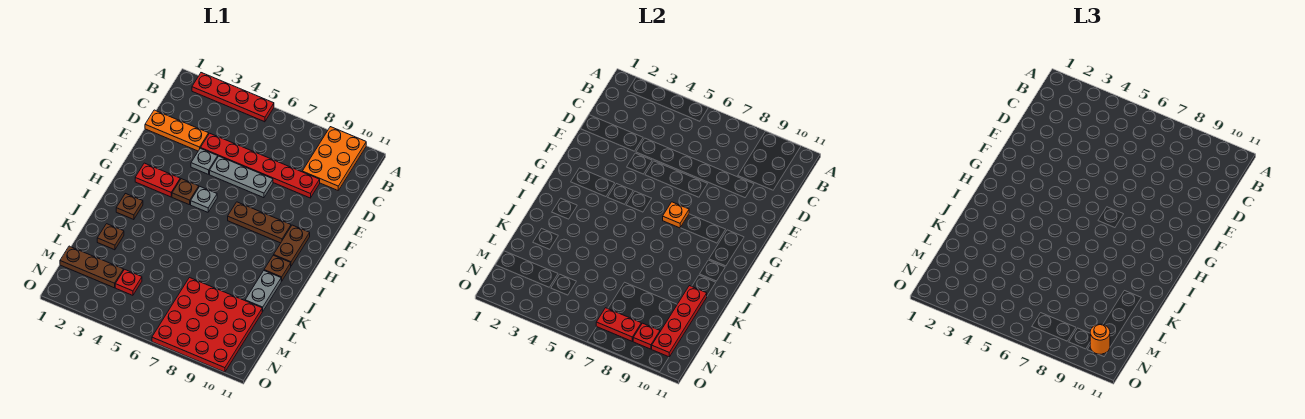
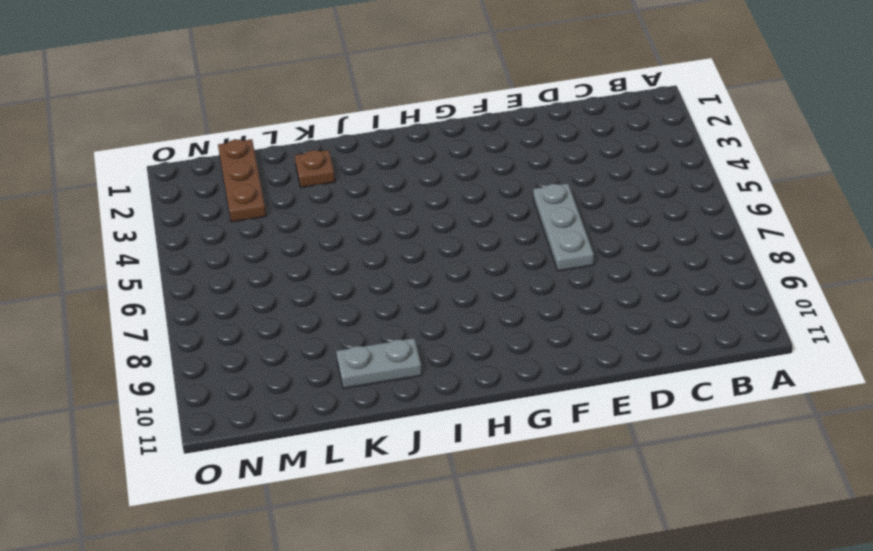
none -> red 1x4 plate [192,73,274,122]
none -> orange 2x3 plate [302,127,366,190]
none -> orange 1x3 plate [145,110,209,151]

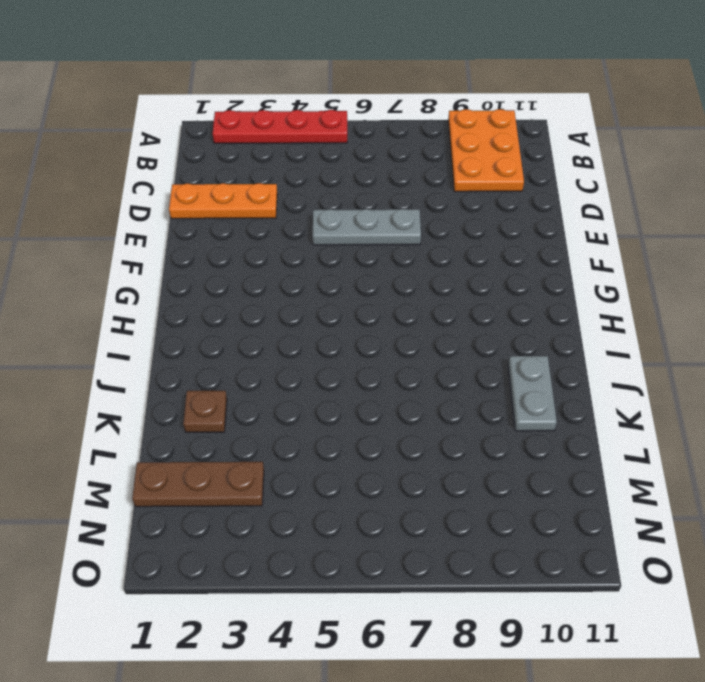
none -> red 1x6 plate [201,133,320,198]
none -> grey 1x1 plate [191,148,218,174]
none -> red 1x2 plate [135,163,180,197]

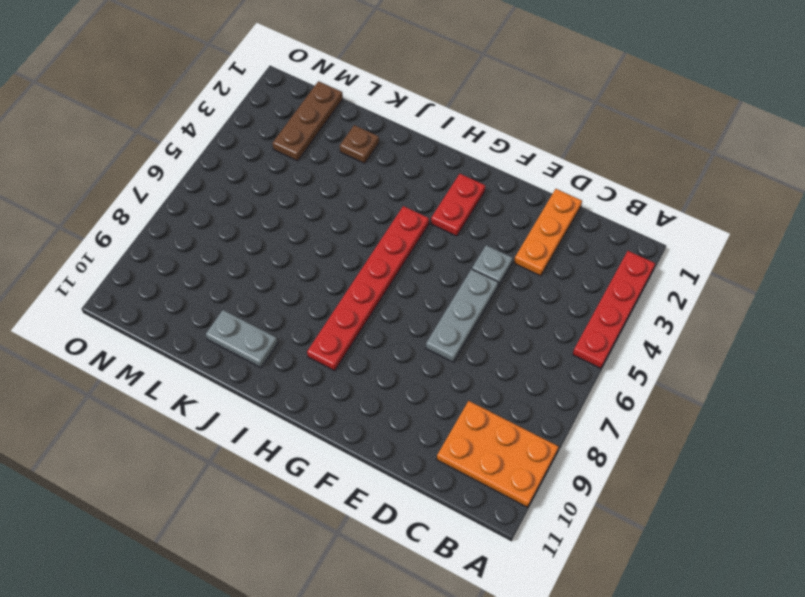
red 1x6 plate [307,206,429,371] -> red 1x6 plate moved to [201,133,320,198]
none -> brown 1x1 plate [172,179,199,205]
none -> grey 1x1 plate [191,187,217,212]
none -> brown 1x3 plate [228,202,291,243]

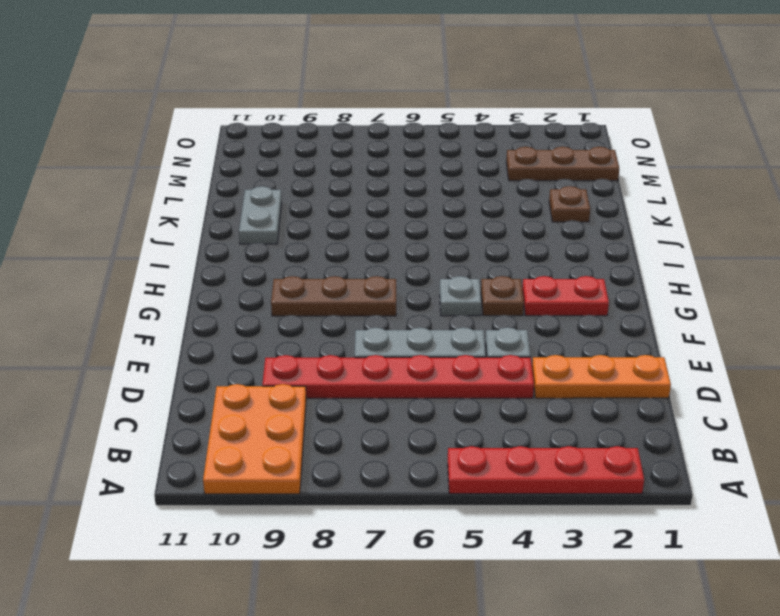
none -> brown 1x2 plate [274,225,310,266]
none -> brown 1x1 plate [116,193,143,220]
none -> brown 1x1 plate [264,255,291,281]

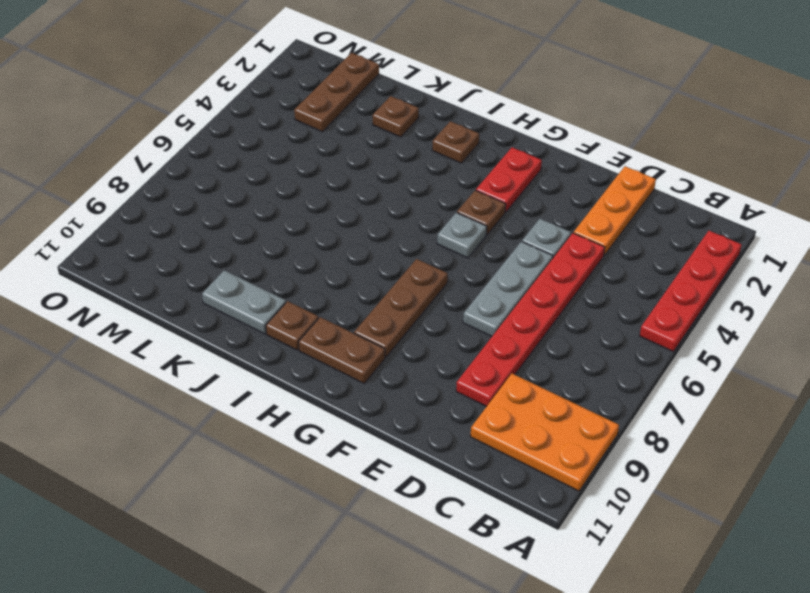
none -> red 4x4 plate [152,278,263,372]
none -> red 1x1 plate [115,269,142,295]
none -> orange 1x1 plate [663,202,689,228]

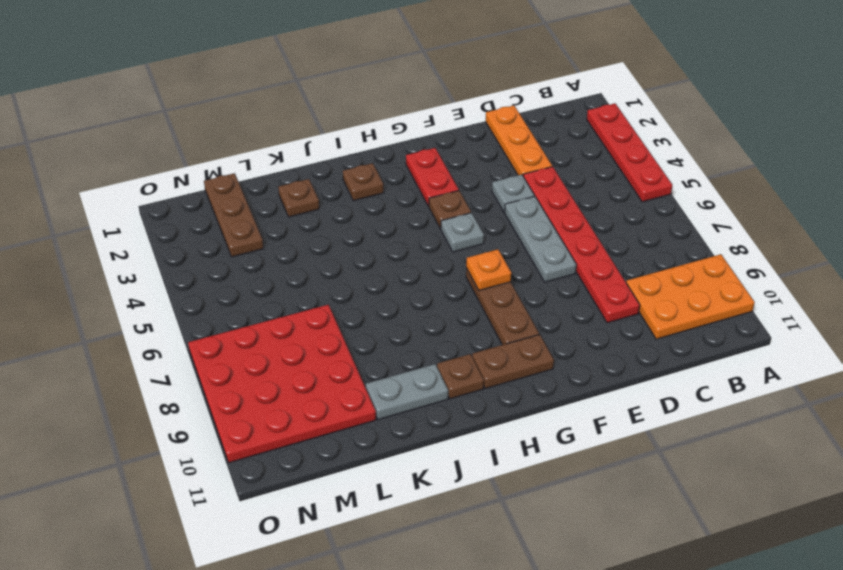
none -> red 1x1 plate [115,269,142,295]
none -> red 1x4 plate [652,286,707,357]
none -> red 1x2 plate [596,308,641,341]

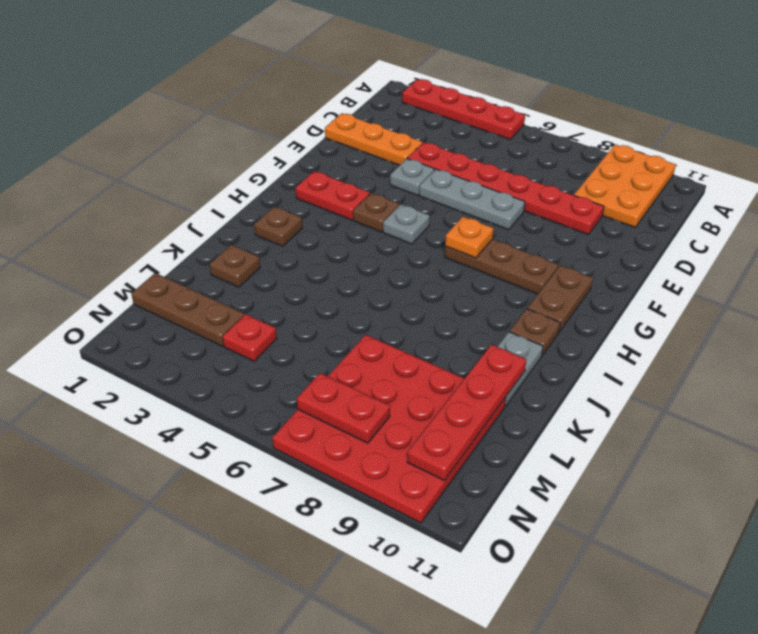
none -> red 1x1 plate [633,323,660,349]
none -> orange 1x1 round brick [1090,324,1110,354]

